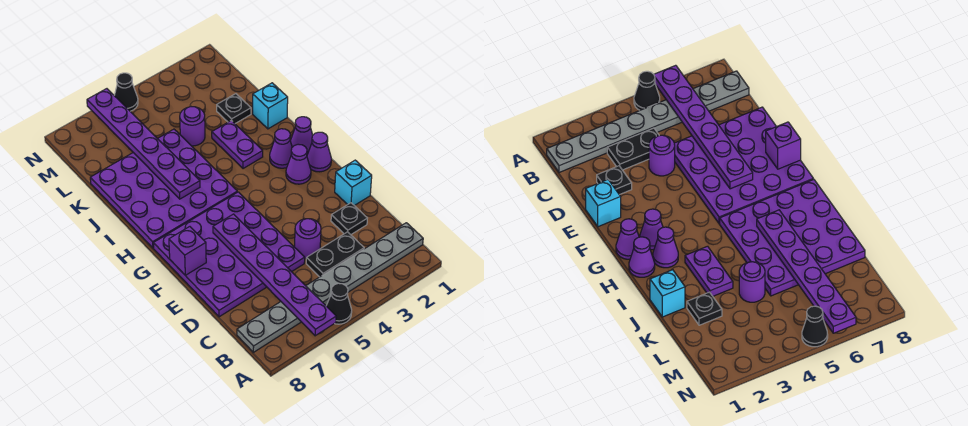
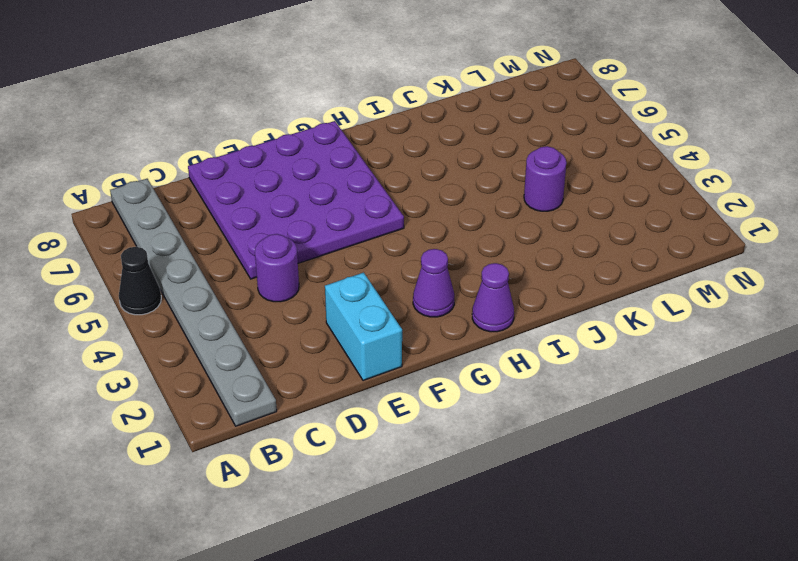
cyan 1x2 brick [325,273,402,381] -> cyan 1x1 brick [335,160,372,205]
none -> black 1x2 plate [306,232,364,277]
none -> black 1x1 plate [331,203,367,235]
none -> purple 1x1 cone [307,132,331,172]

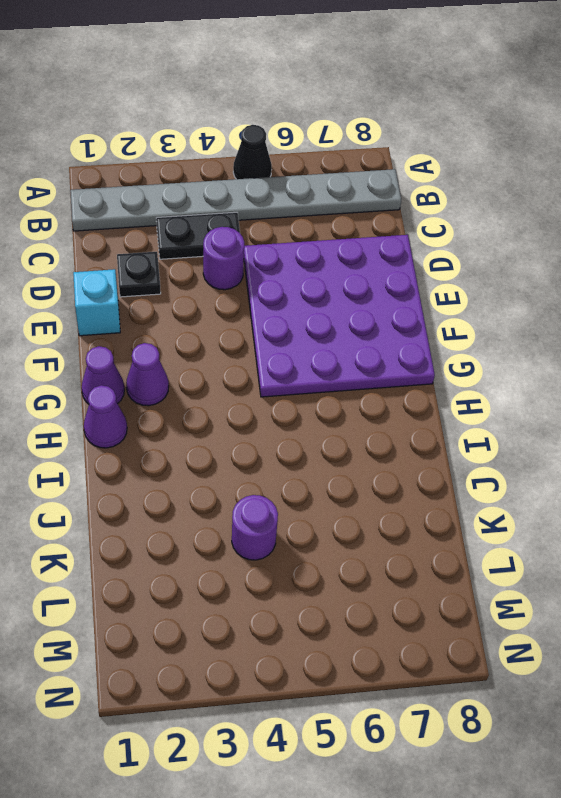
none -> purple 1x1 cone [270,129,292,168]
none -> purple 4x4 plate [90,129,237,248]
none -> purple 1x2 plate [212,120,263,169]

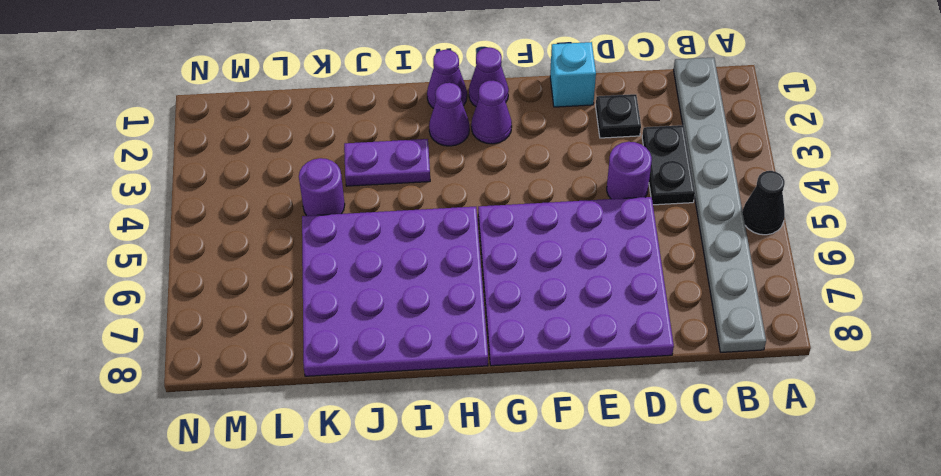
none -> cyan 1x1 brick [253,83,288,129]
none -> black 1x1 plate [217,94,251,123]
none -> black 1x1 cone [114,73,138,111]

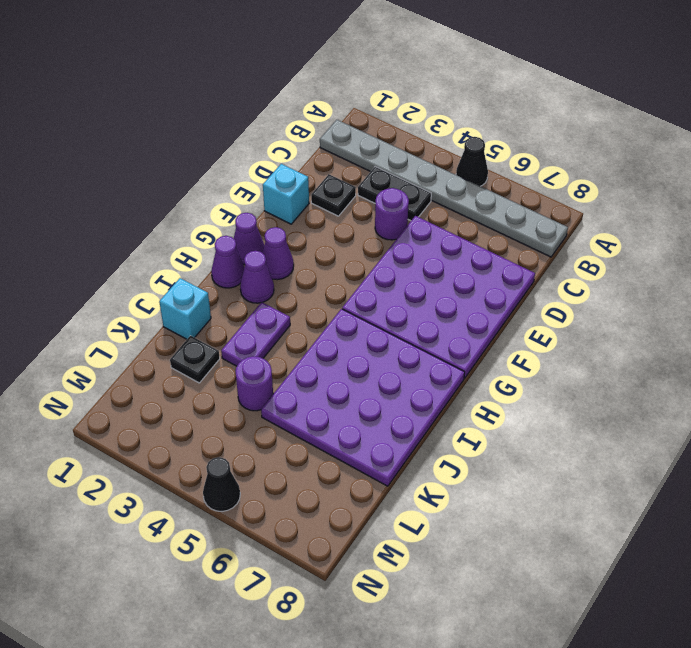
none -> purple 1x6 plate [213,214,336,336]
none -> purple 1x1 brick [169,227,206,275]
none -> purple 1x6 plate [87,89,200,199]

